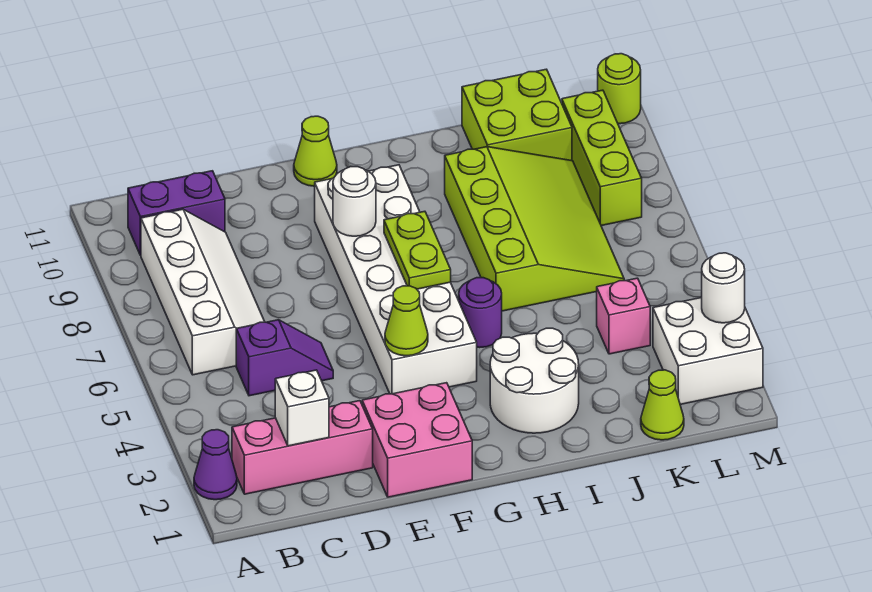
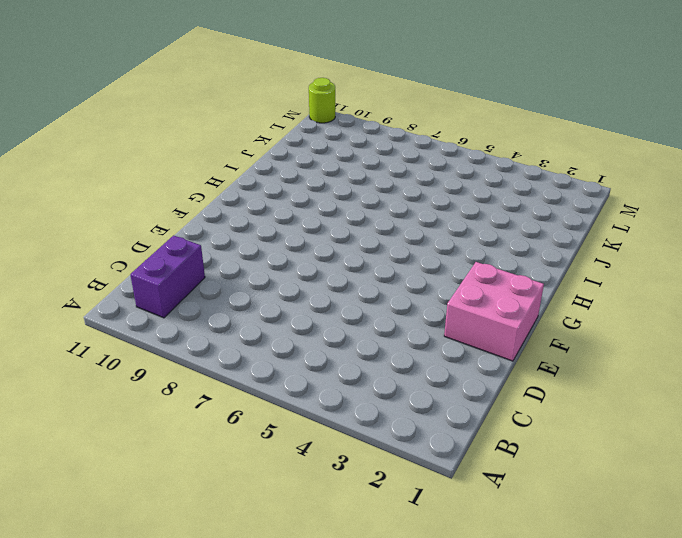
none -> purple 1x1 cone [194,430,237,500]
none -> pink 1x3 brick [232,401,373,494]
none -> white 2x4 slope [141,209,265,375]

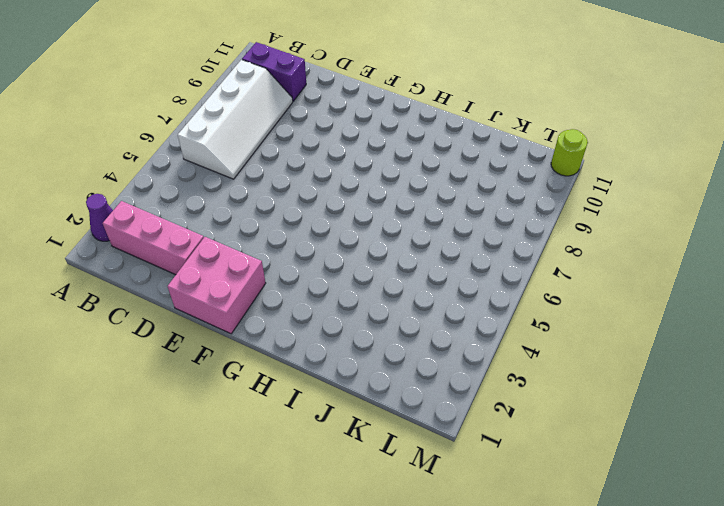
none -> purple 1x2 slope [236,320,333,396]
none -> white 2x6 brick [315,165,477,394]
none -> lime 1x1 cone [294,116,337,186]

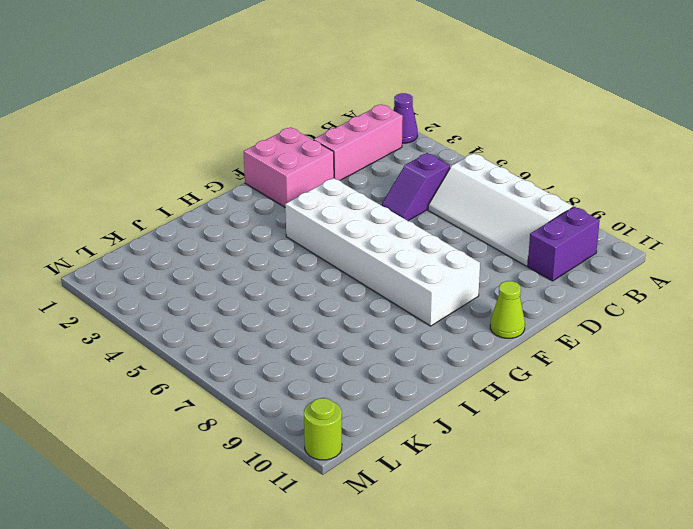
none -> white 2x2 round brick [490,328,579,433]
none -> purple 1x1 round brick [459,278,502,348]
none -> lime 3x4 slope [445,147,624,311]

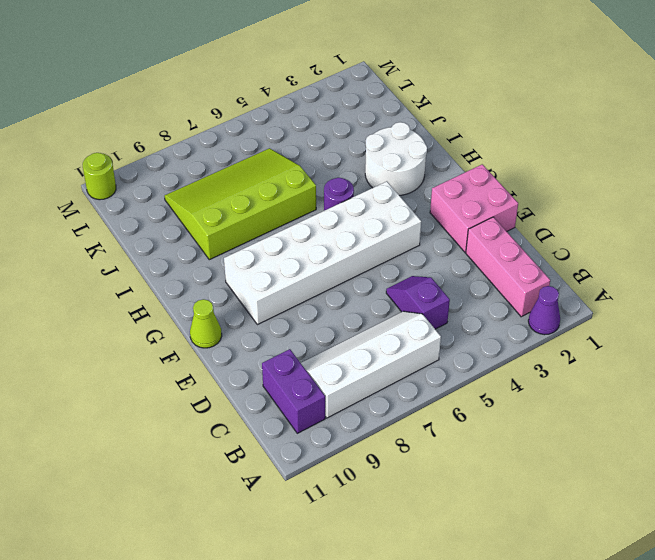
none -> lime 2x2 brick [462,69,572,161]
none -> lime 1x1 cone [641,370,684,440]
none -> pink 1x1 brick [597,278,650,354]

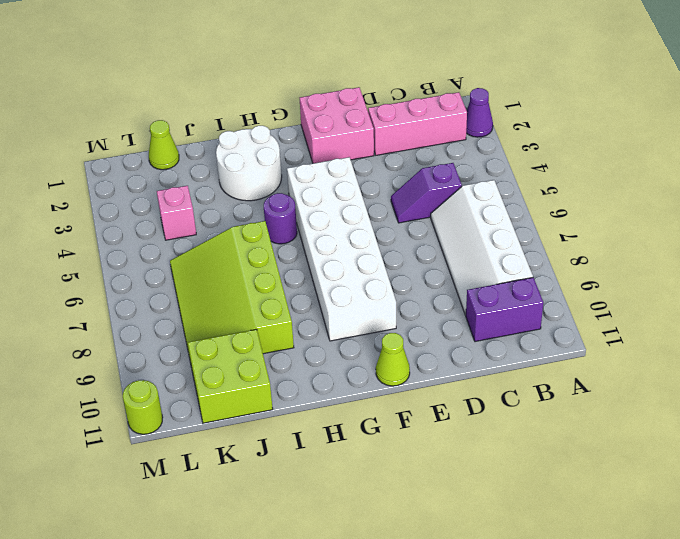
none -> white 2x2 brick [653,298,763,404]
none -> lime 1x3 brick [562,90,642,226]
none -> white 1x1 brick [275,370,329,446]

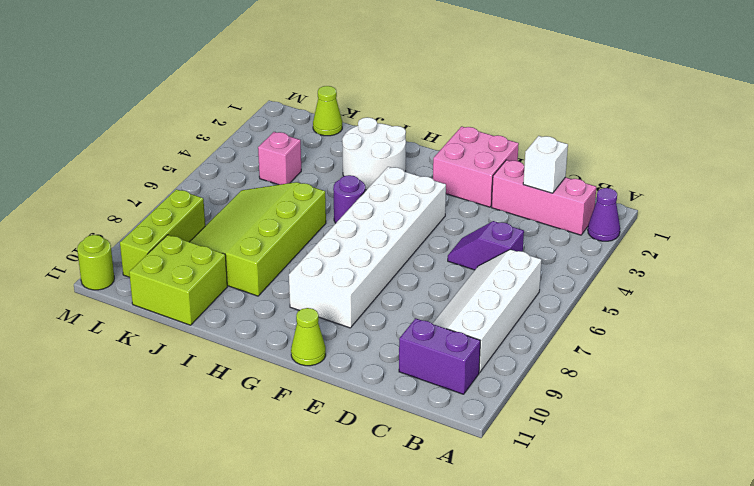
none -> white 2x2 brick [653,298,763,404]
none -> lime 1x1 cone [385,286,428,356]
none -> white 1x1 round brick [333,167,376,236]

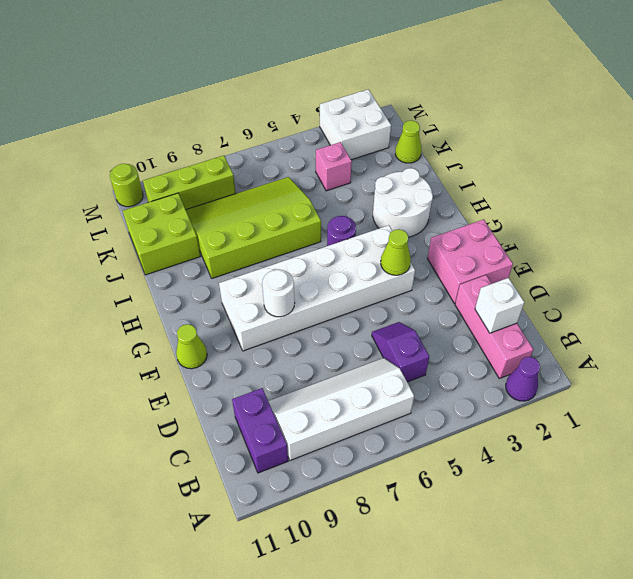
none -> lime 1x2 plate [384,211,451,289]
none -> white 1x1 round brick [702,253,745,323]

